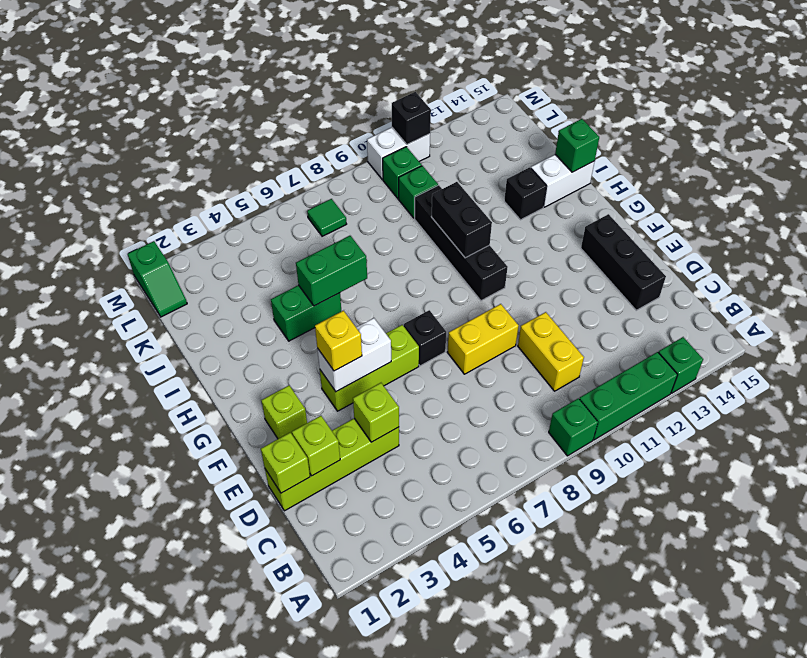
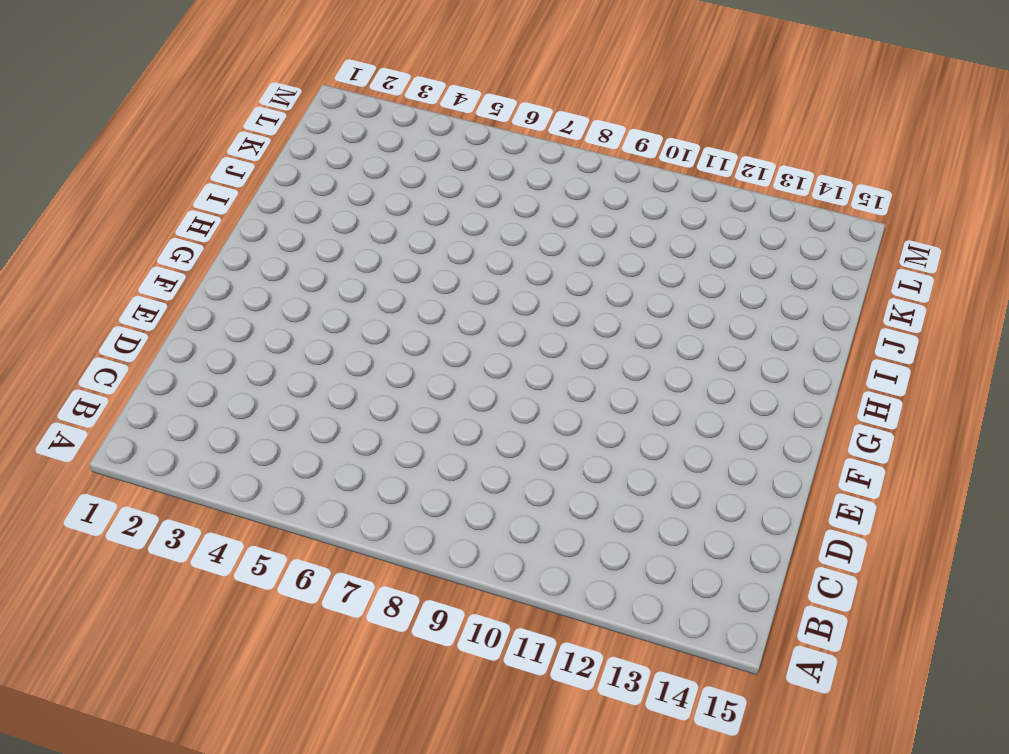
none -> green 1x1 brick [549,398,598,456]
none -> green 1x3 brick [580,352,678,440]
none -> green 1x1 brick [658,337,703,393]

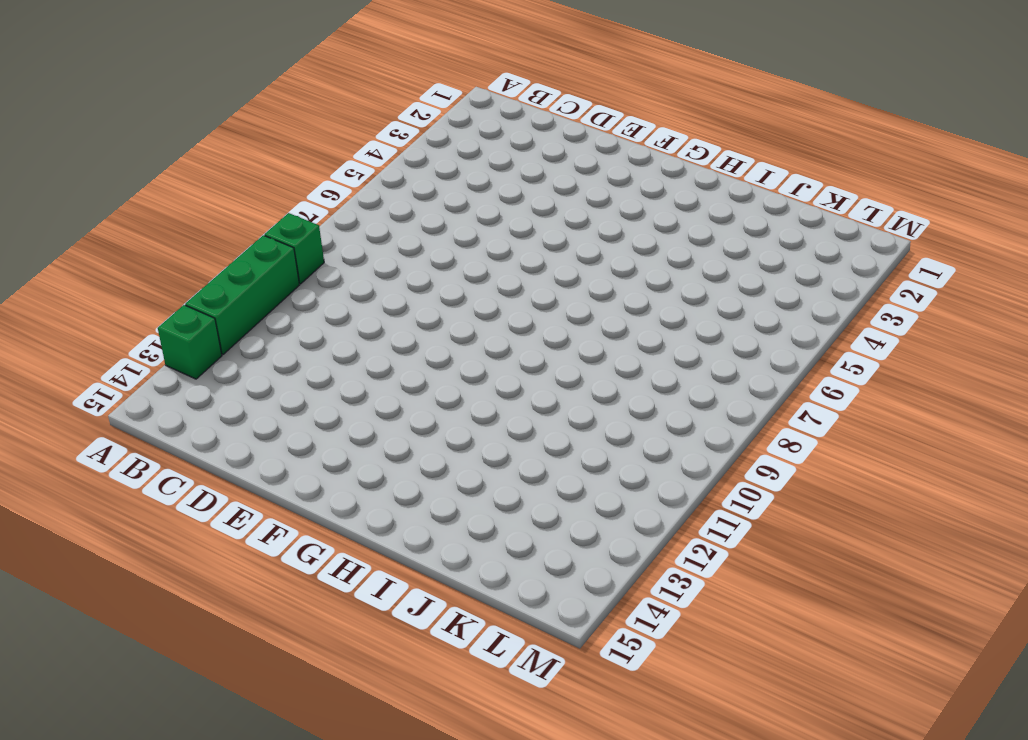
none -> yellow 1x2 brick [518,312,584,391]
none -> lime 1x4 brick [265,418,399,511]
none -> black 1x3 brick [581,214,666,310]

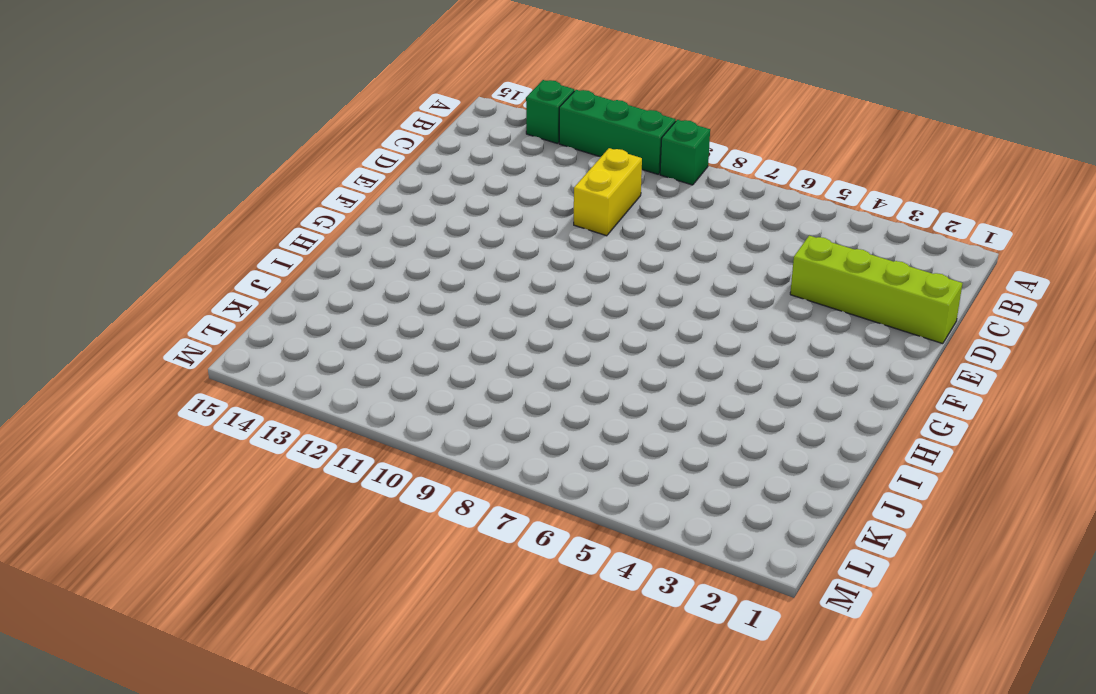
none -> black 1x3 brick [581,214,666,310]
none -> yellow 1x2 brick [447,304,518,374]
none -> lime 1x1 brick [261,385,307,439]

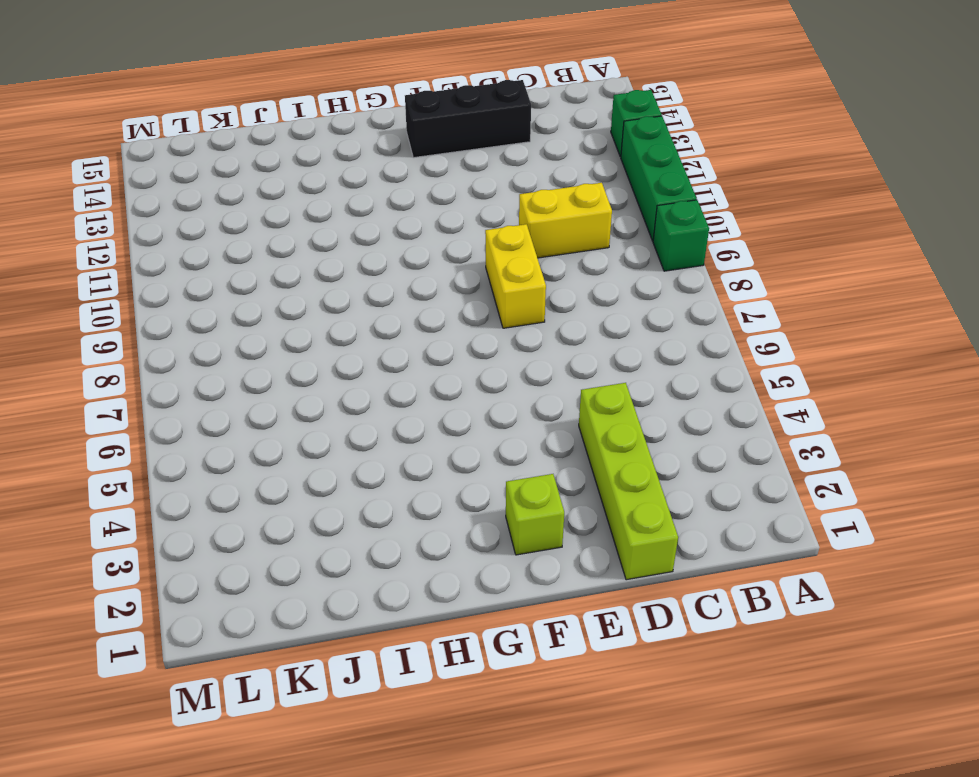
none -> lime 1x3 brick [320,325,419,411]
none -> black 1x1 brick [404,310,446,366]
none -> black 1x4 brick [415,185,508,301]

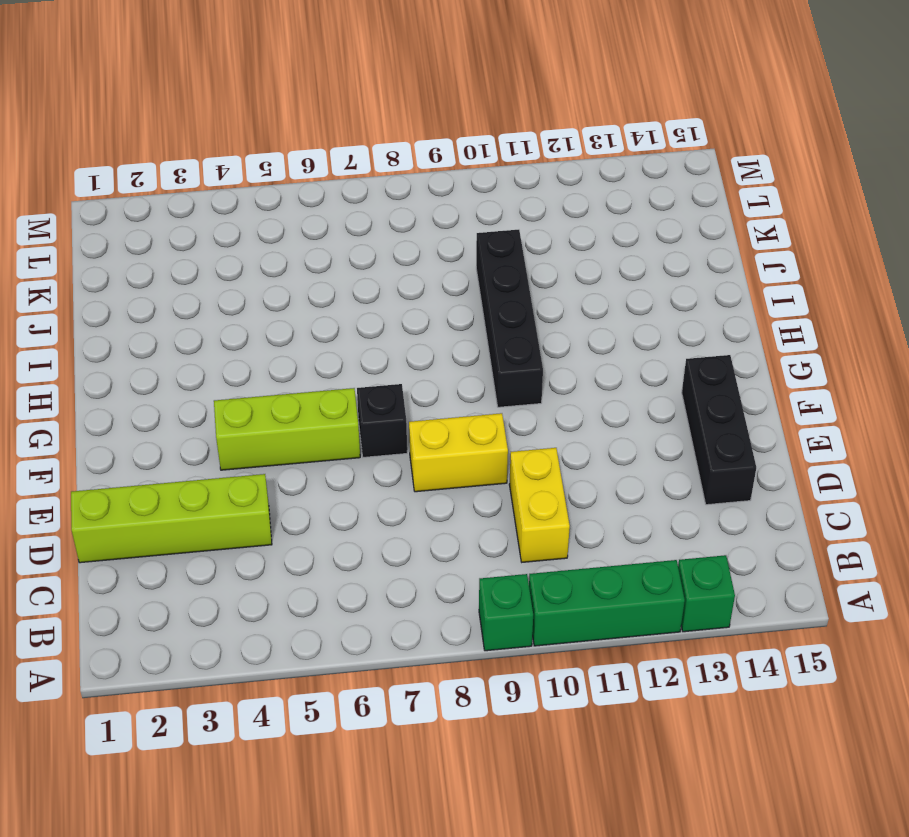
none -> lime 1x1 brick [261,385,307,439]
none -> green 1x2 brick [271,285,341,341]
none -> black 1x1 brick [504,167,547,220]

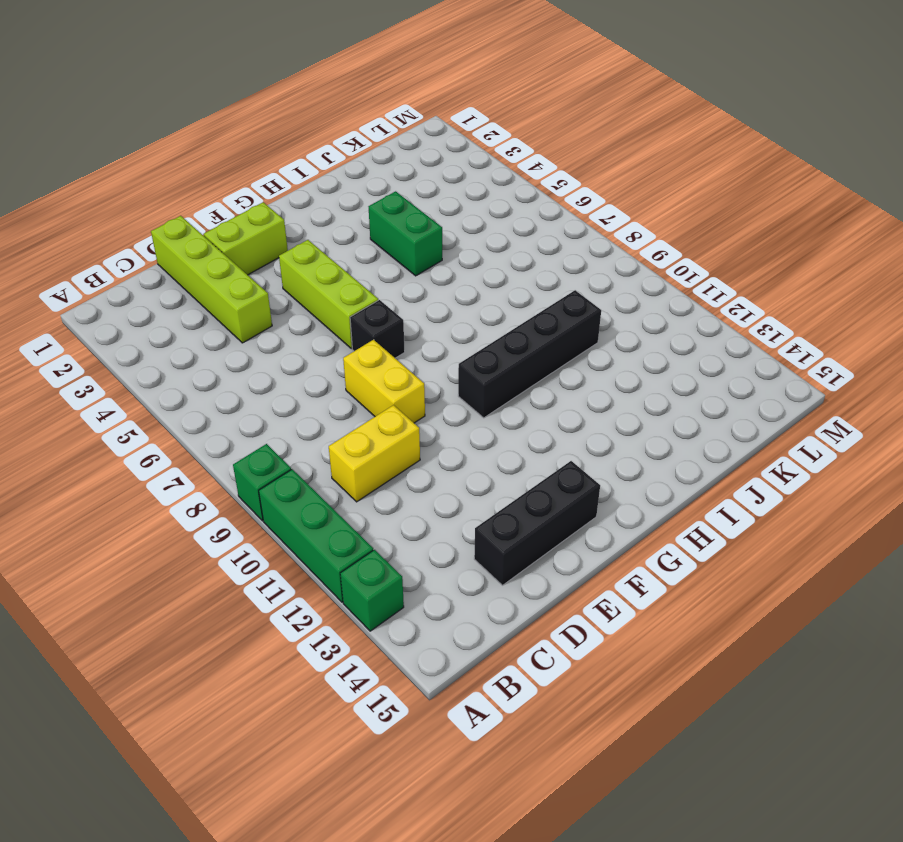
lime 1x2 brick [204,202,288,275] -> lime 1x1 brick [261,385,307,439]
none -> black 1x1 brick [504,167,547,220]
none -> white 1x2 brick [531,155,595,207]
none -> green 1x1 brick [399,166,438,218]

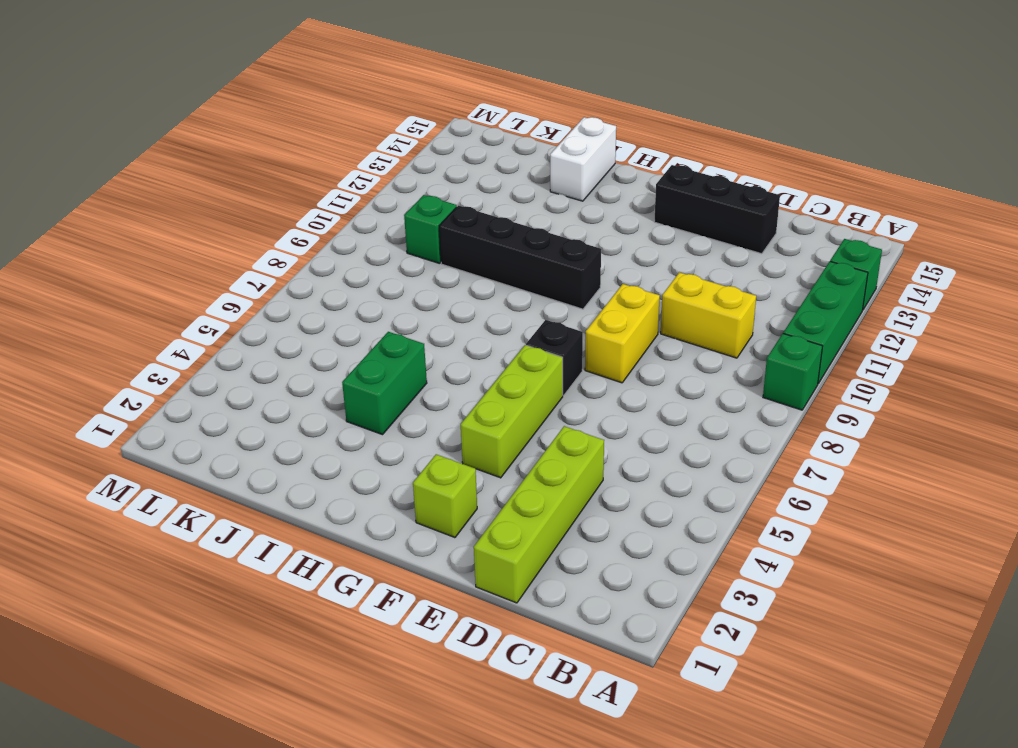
none -> black 1x1 brick [504,167,547,220]
none -> green 1x2 slope [128,241,187,317]
none -> green 1x1 tile [307,199,346,236]

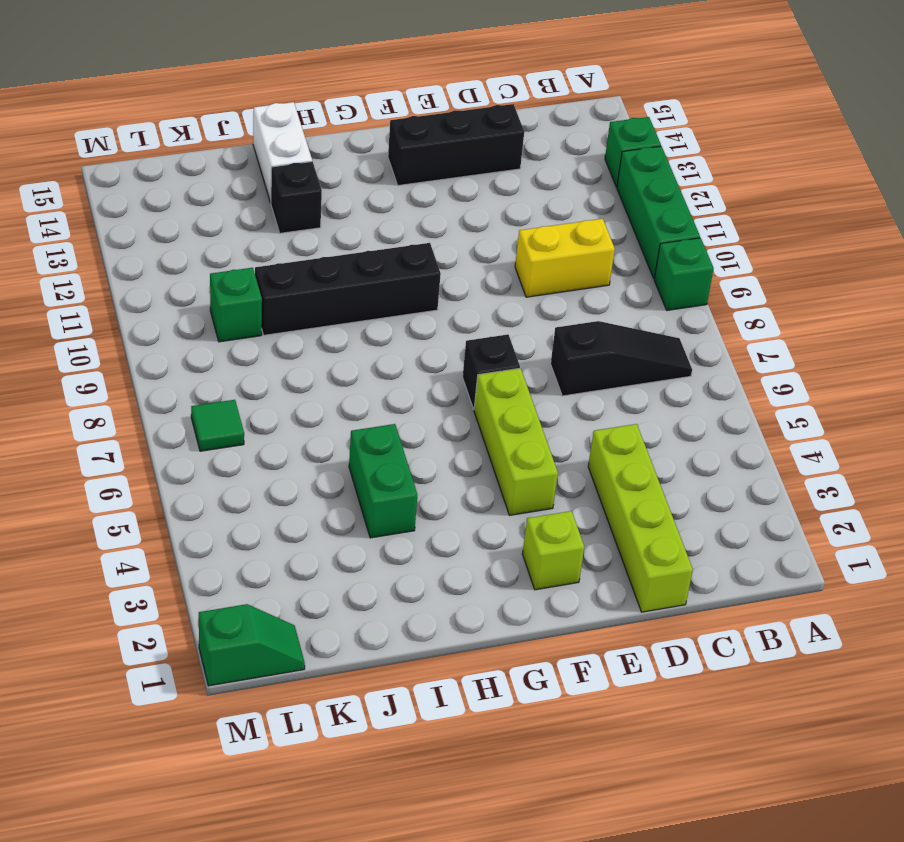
black 1x3 slope [551,321,692,396] -> none
none -> yellow 1x2 brick [447,304,518,374]
none -> green 1x1 brick [383,147,422,199]
none -> white 1x2 brick [367,127,430,179]

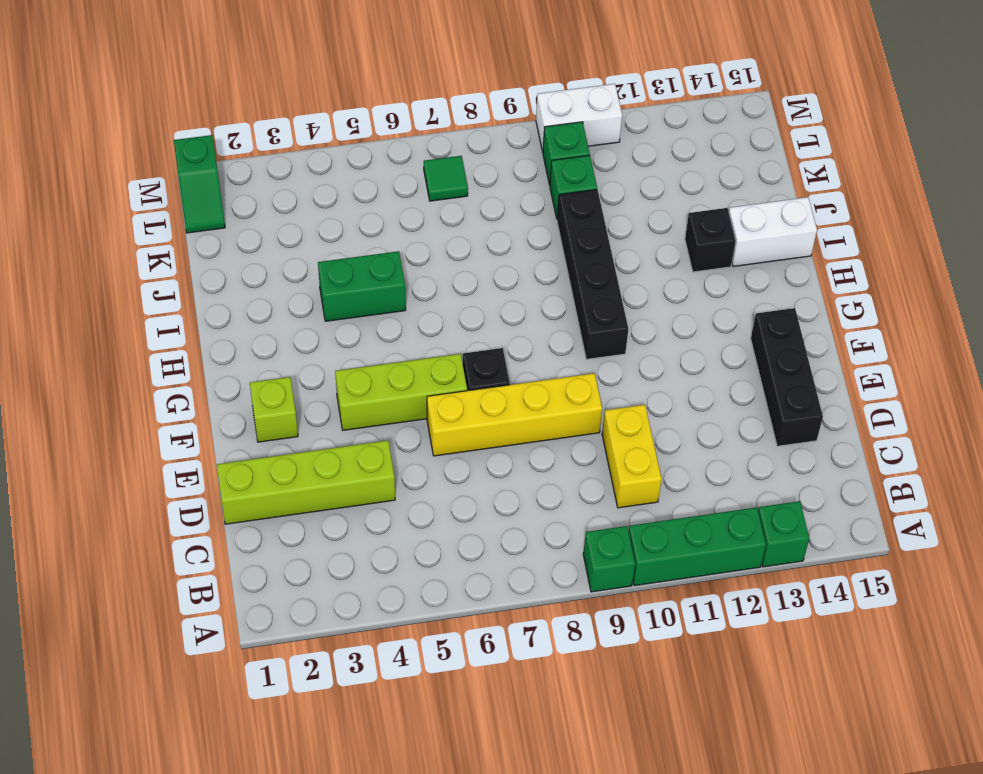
yellow 1x4 brick [427,373,602,456] -> yellow 1x2 brick [447,304,518,374]
none -> lime 1x1 brick [261,433,310,493]
none -> lime 1x1 brick [292,416,340,476]
none -> lime 1x1 brick [353,383,399,442]

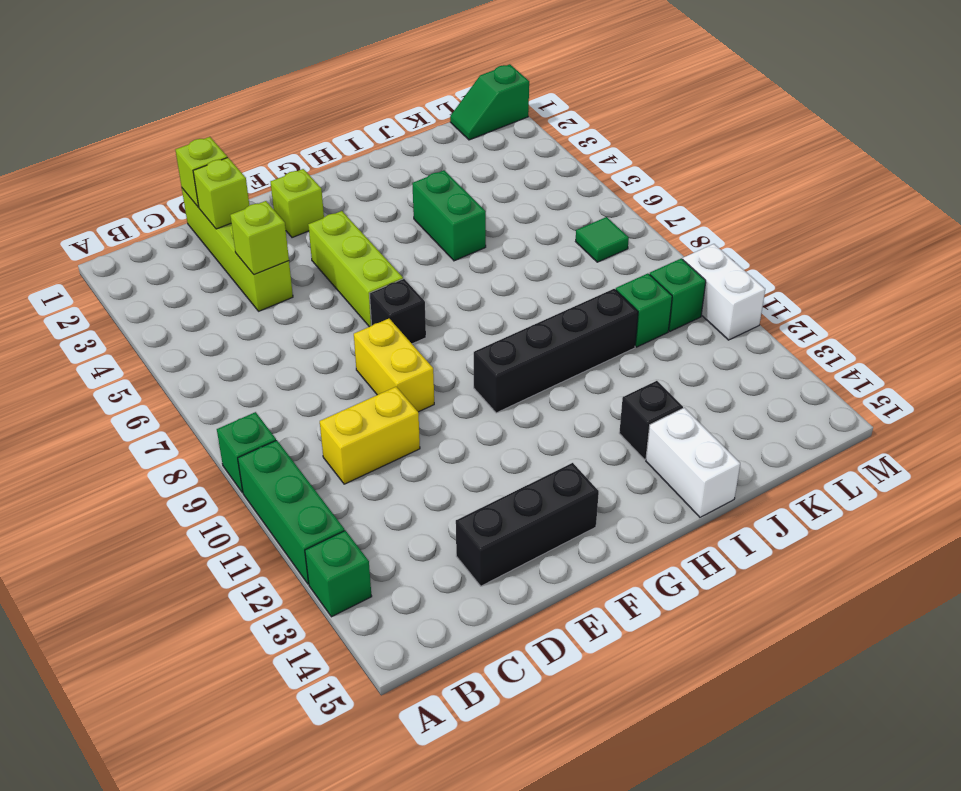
none -> white 1x2 brick [317,318,391,392]
none -> black 1x2 brick [432,182,492,258]
none -> green 1x2 brick [296,236,367,306]

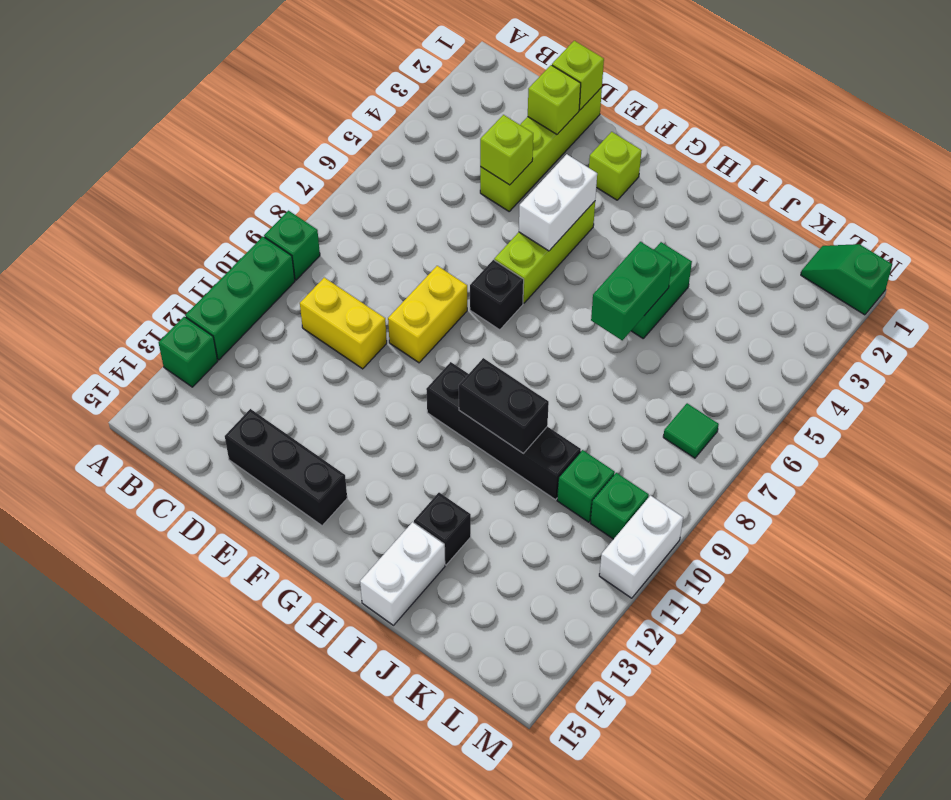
none -> green 1x1 brick [555,119,599,172]
none -> black 1x1 brick [392,92,431,144]
none -> yellow 1x1 brick [315,311,362,371]

